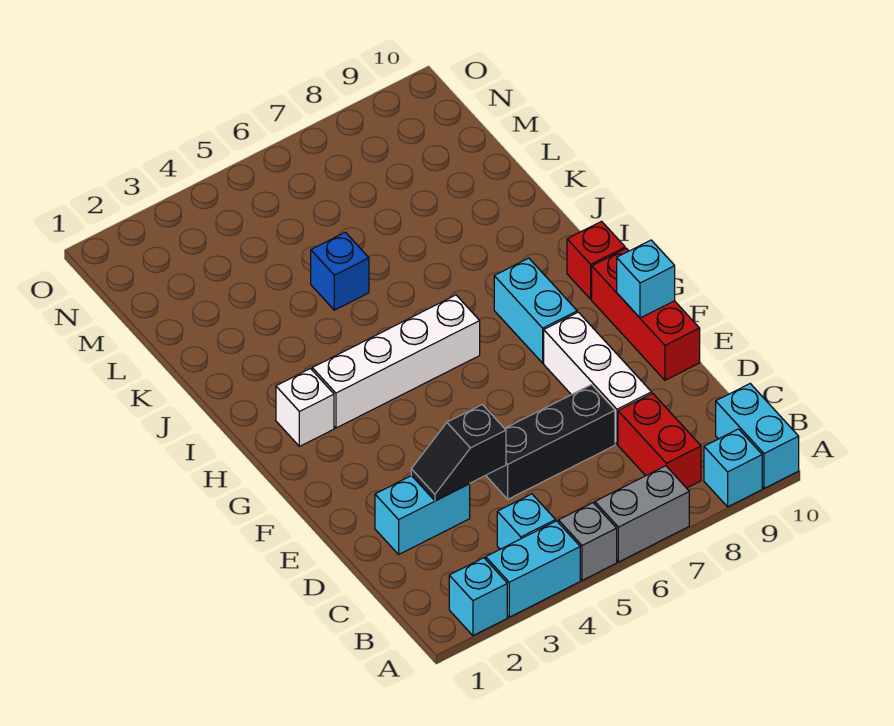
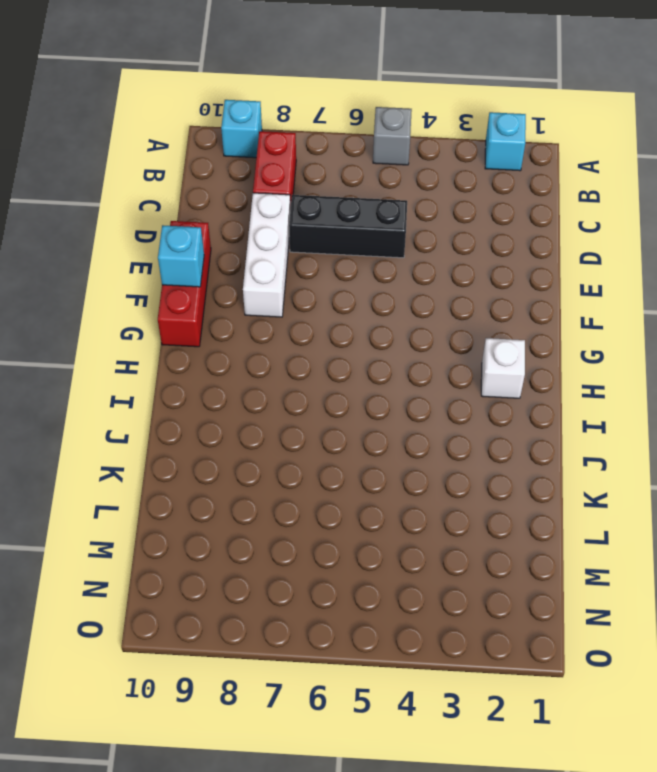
none -> cyan 1x2 brick [486,521,580,617]
none -> grey 1x2 brick [595,466,689,562]
none -> cyan 1x2 brick [716,384,799,488]

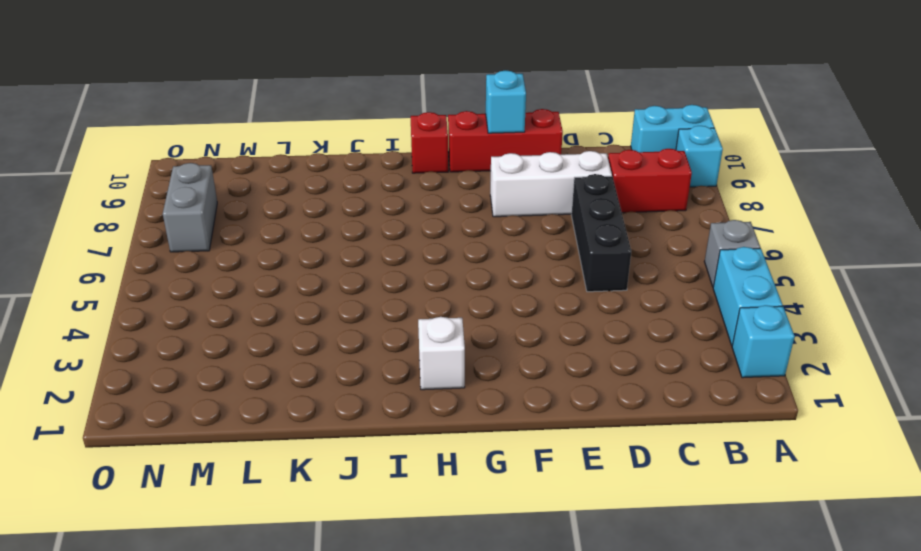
grey 1x2 brick [163,163,217,252] -> grey 1x2 brick moved to [595,466,689,562]
none -> cyan 1x1 brick [497,494,556,549]
none -> cyan 1x2 brick [375,476,470,554]
none -> cyan 1x2 brick [494,258,577,363]

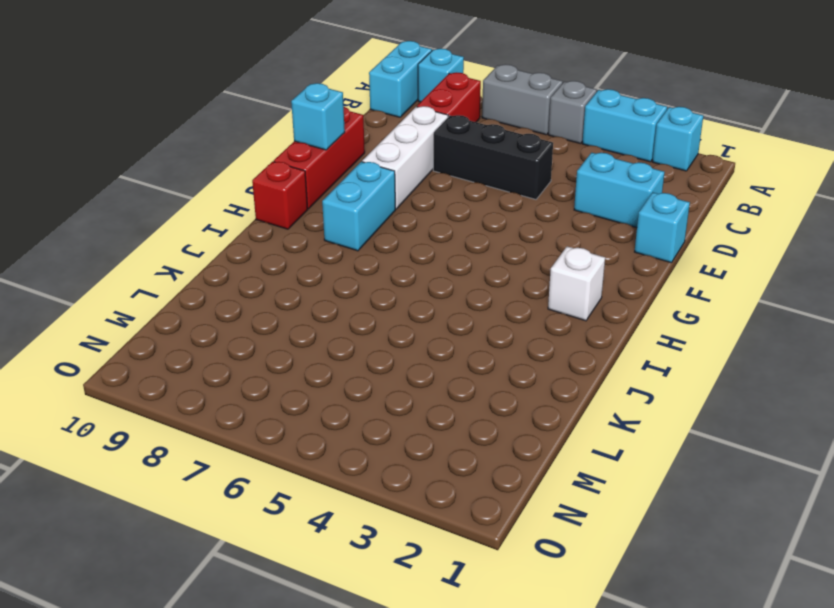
cyan 1x1 brick [635,192,690,263] -> cyan 1x1 brick moved to [497,494,556,549]
none -> white 1x4 brick [312,295,480,428]
none -> blue 1x1 brick [311,232,369,310]
none -> black 1x2 slope [411,405,506,501]

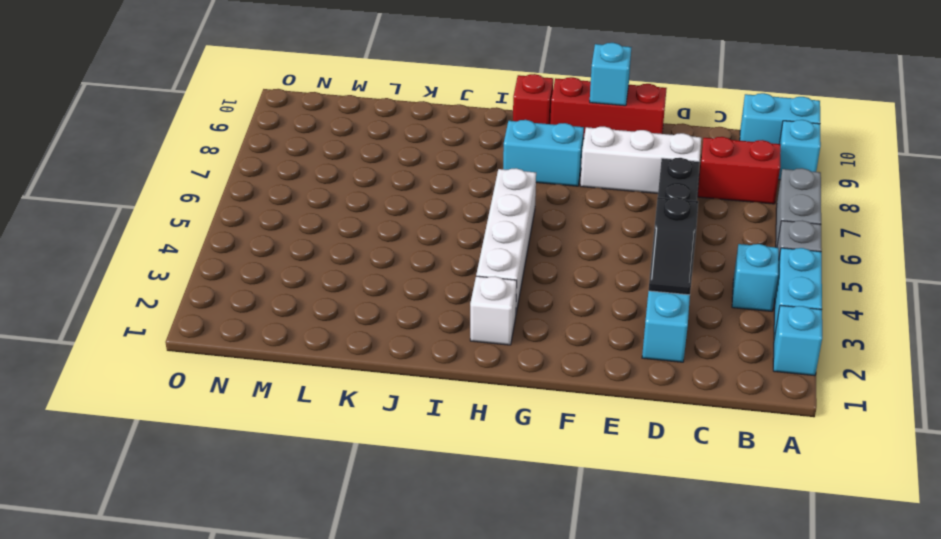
none -> blue 1x1 brick [311,232,369,310]

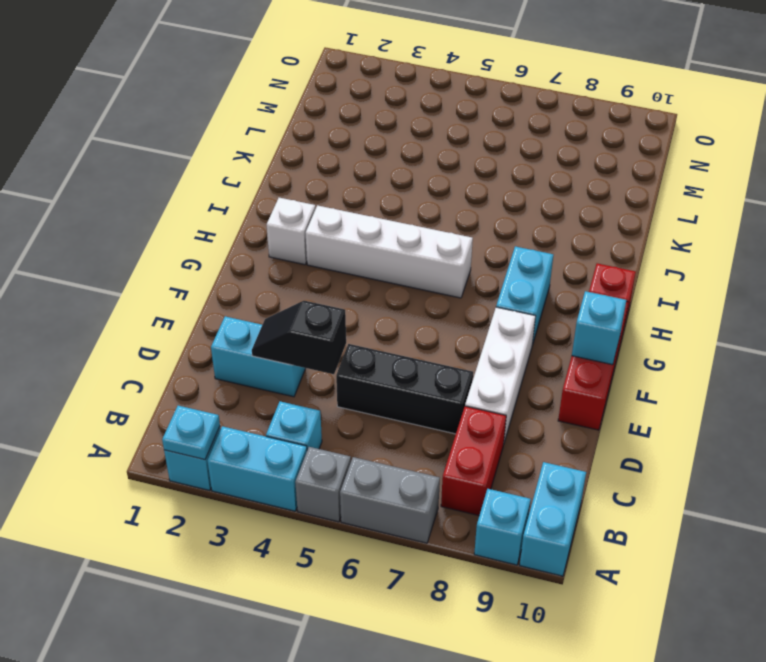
cyan 1x1 plate [162,406,220,460] -> none
none -> blue 1x1 brick [311,232,369,310]

